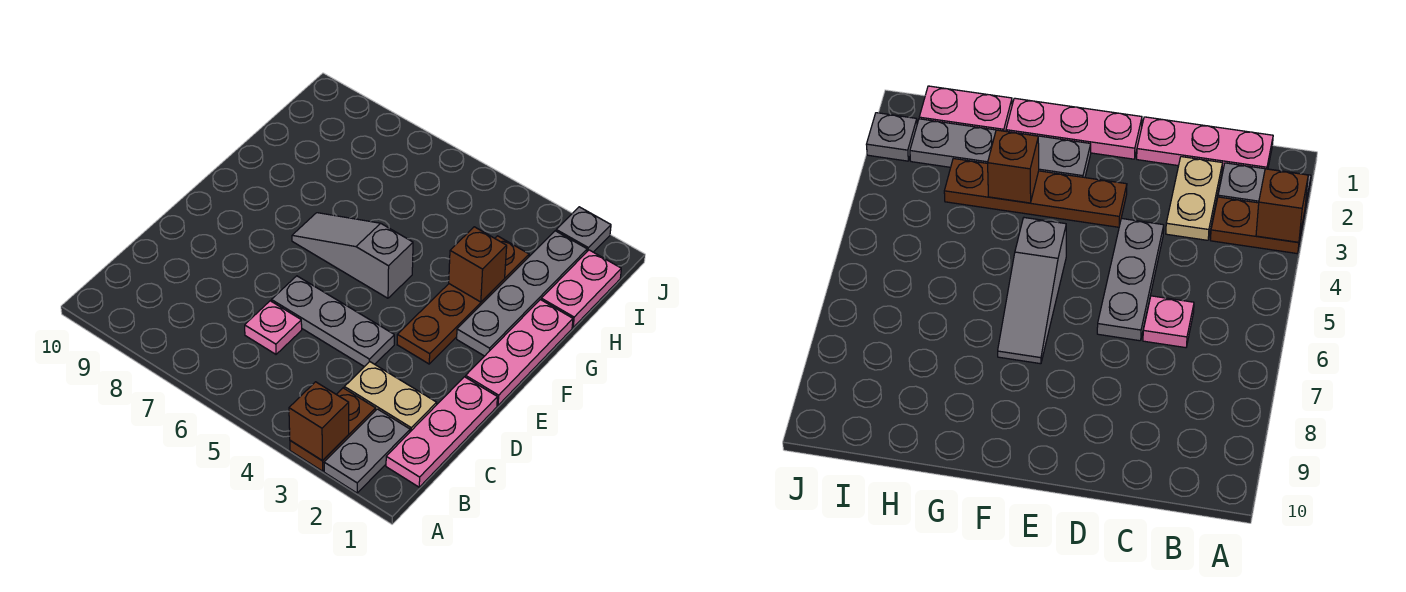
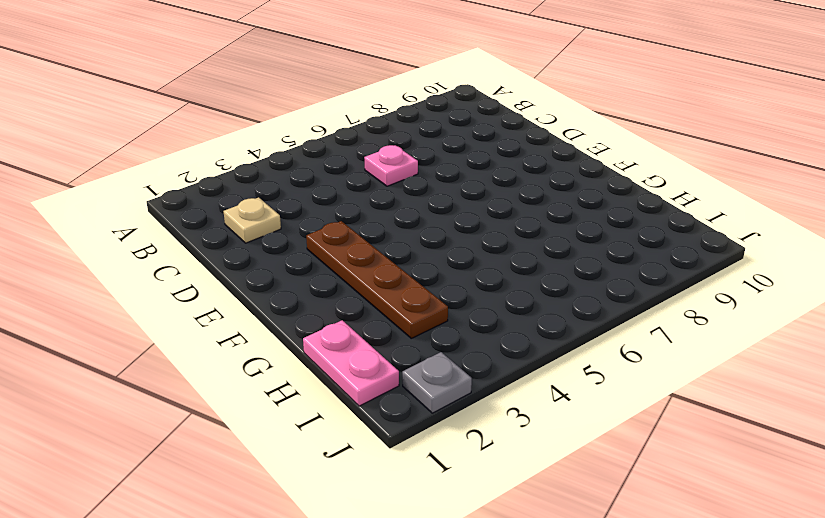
tan 1x1 plate [223,197,281,243] -> tan 1x2 plate [344,362,437,432]
none -> grey 1x2 plate [324,409,410,493]
none -> brown 1x2 plate [290,388,376,471]
none -> pink 1x3 plate [386,377,497,487]

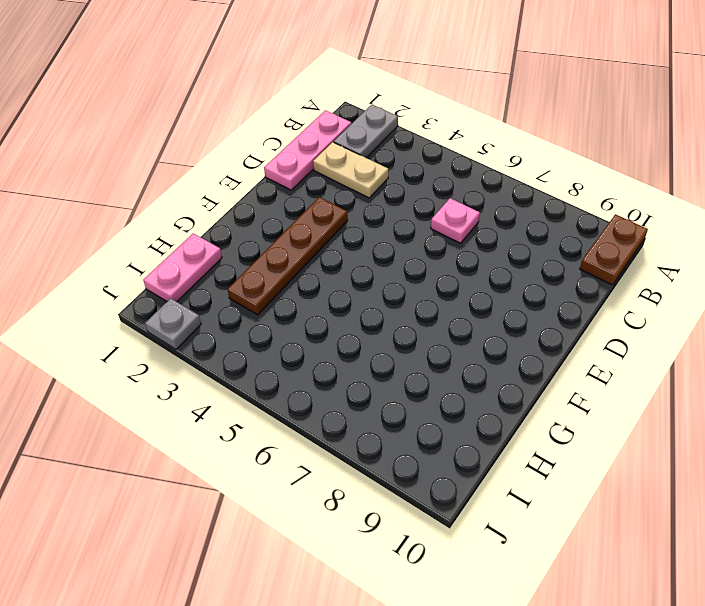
brown 1x2 plate [580,214,648,285] -> brown 1x2 plate moved to [290,388,376,471]
none -> grey 1x3 plate [271,276,394,367]
none -> pink 1x3 plate [466,300,573,405]
none -> grey 1x4 plate [457,231,587,356]

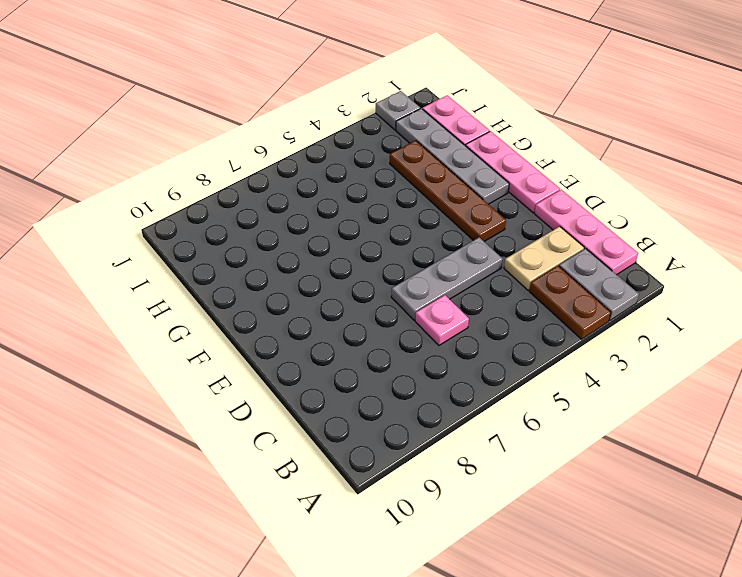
none -> grey 1x3 slope [292,213,413,298]
none -> brown 1x1 brick [289,382,349,461]
none -> brown 1x1 brick [449,227,507,302]

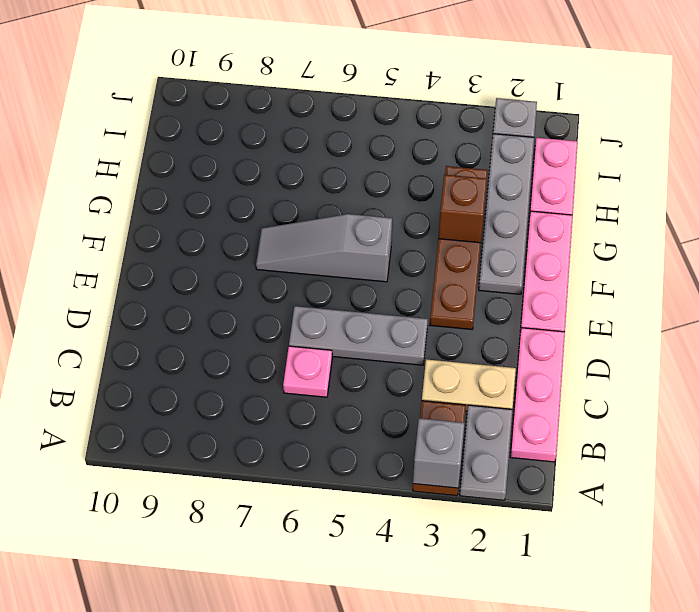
grey 1x1 brick [413,418,465,488] -> brown 1x1 brick [289,382,349,461]

